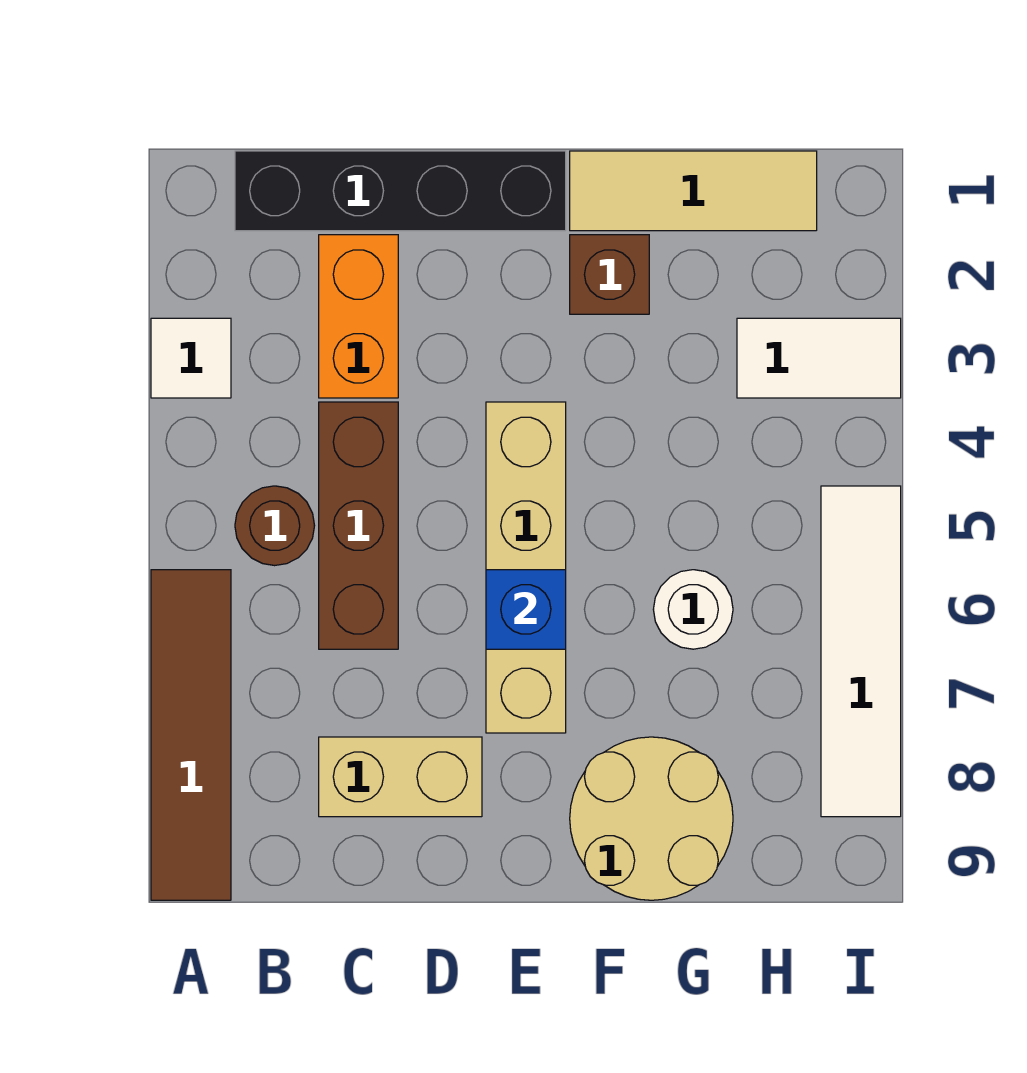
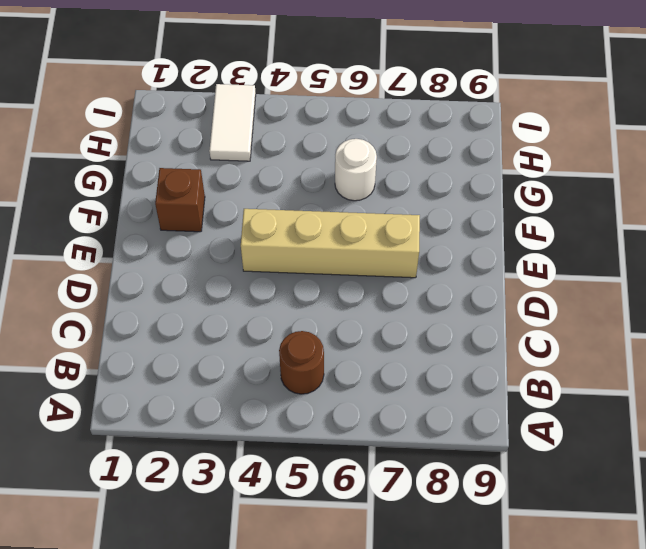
none -> white 1x1 tile [151,318,231,398]
none -> brown 1x4 tile [151,570,231,900]
none -> black 1x4 brick [235,151,566,231]

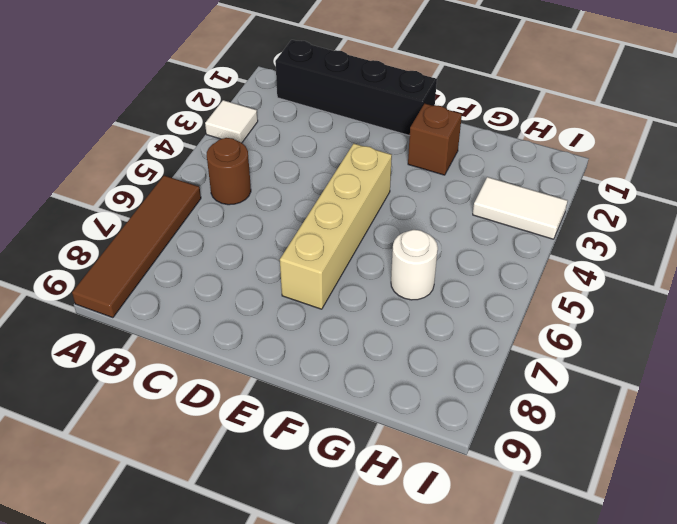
none -> orange 1x2 brick [319,235,398,398]
none -> brown 1x3 brick [319,402,398,649]
none -> tan 1x2 brick [319,737,482,817]

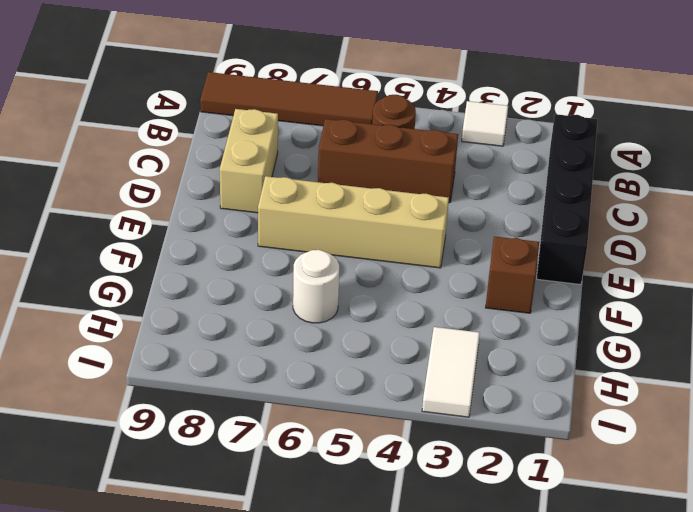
none -> orange 1x2 brick [319,235,398,398]
none -> tan 1x3 tile [570,151,817,231]
none -> tan 2x2 round brick [570,737,733,900]

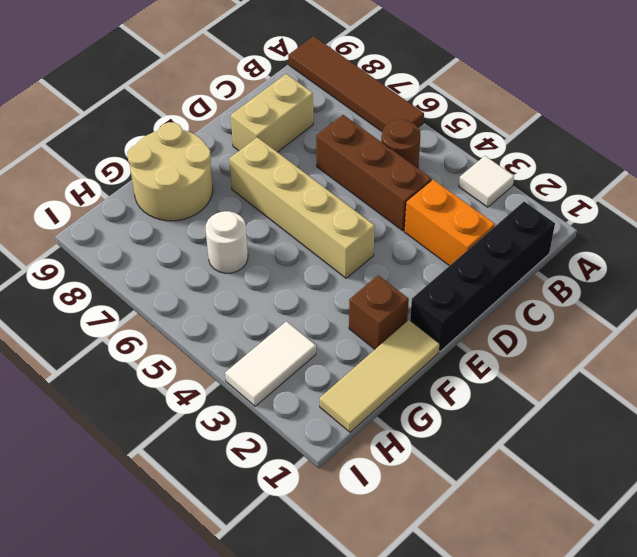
none -> white 1x4 tile [821,486,901,817]
none -> blue 1x1 brick [486,570,566,649]

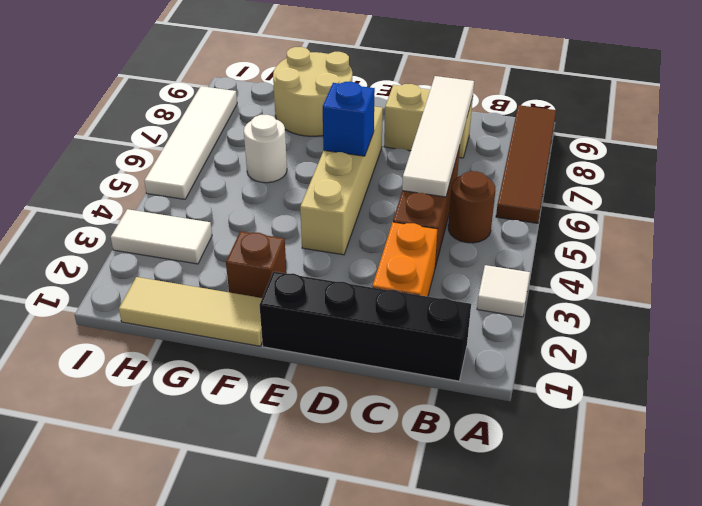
white 1x4 tile [402,76,474,197] -> none

